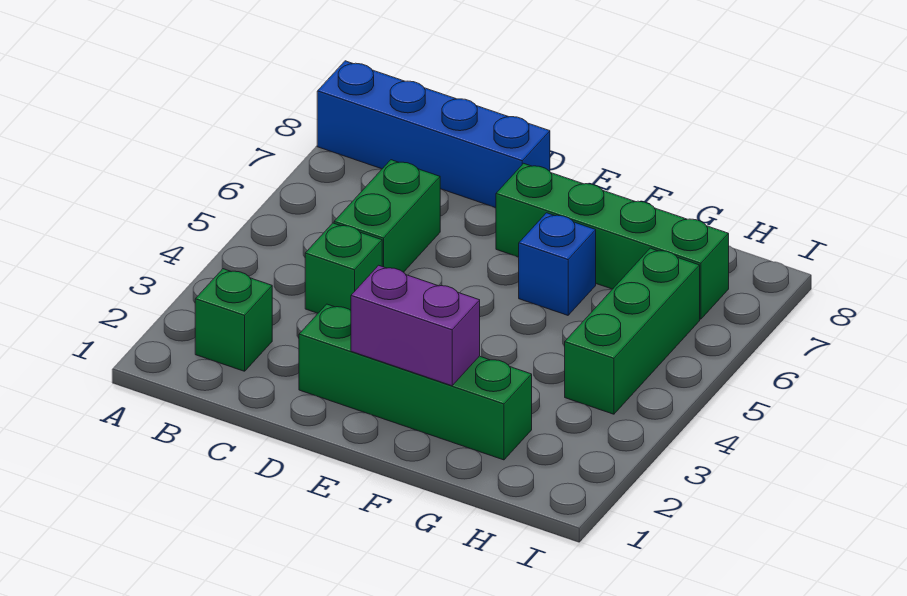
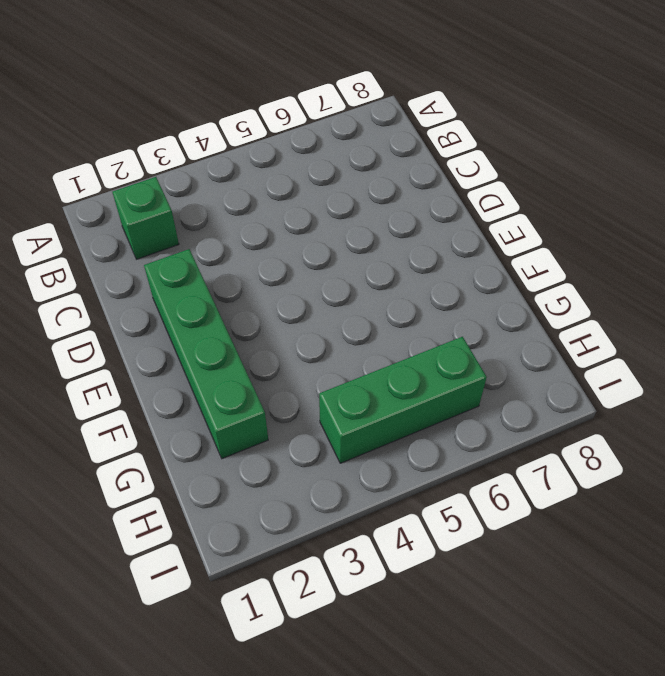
none -> blue 1x4 brick [317,61,550,208]
none -> green 1x1 brick [305,223,382,313]

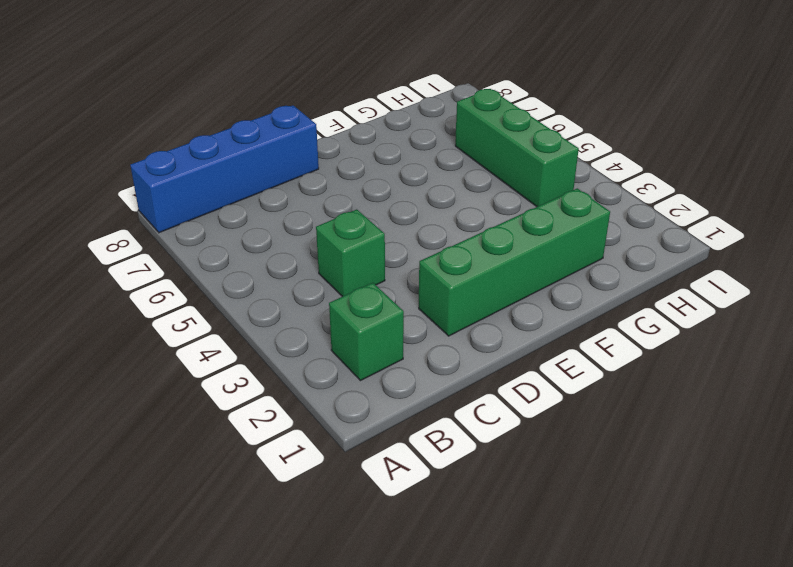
none -> green 1x2 brick [334,160,440,272]
none -> green 1x4 brick [496,163,729,319]

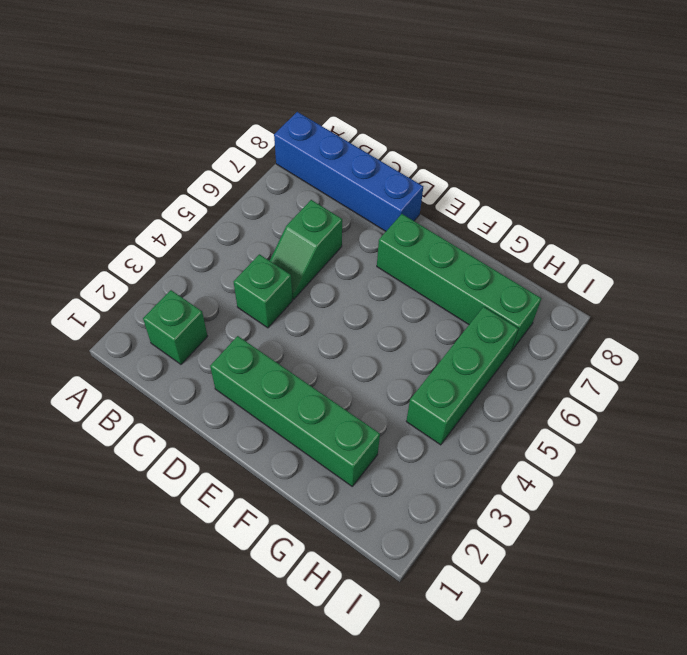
green 1x2 slope [270,200,342,299] -> green 1x2 brick [334,160,440,272]
none -> blue 1x1 brick [519,213,596,315]
none -> purple 1x2 brick [351,265,480,386]

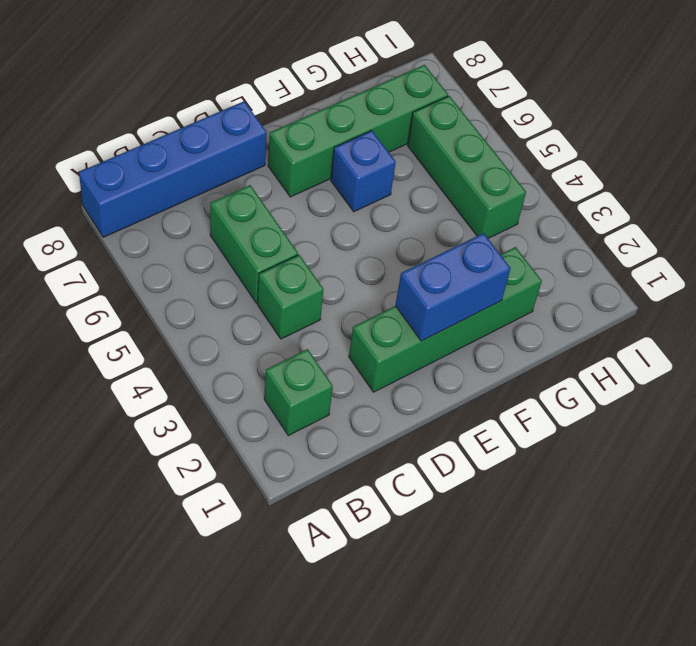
blue 1x2 brick [395,233,511,341] -> purple 1x2 brick [351,265,480,386]

